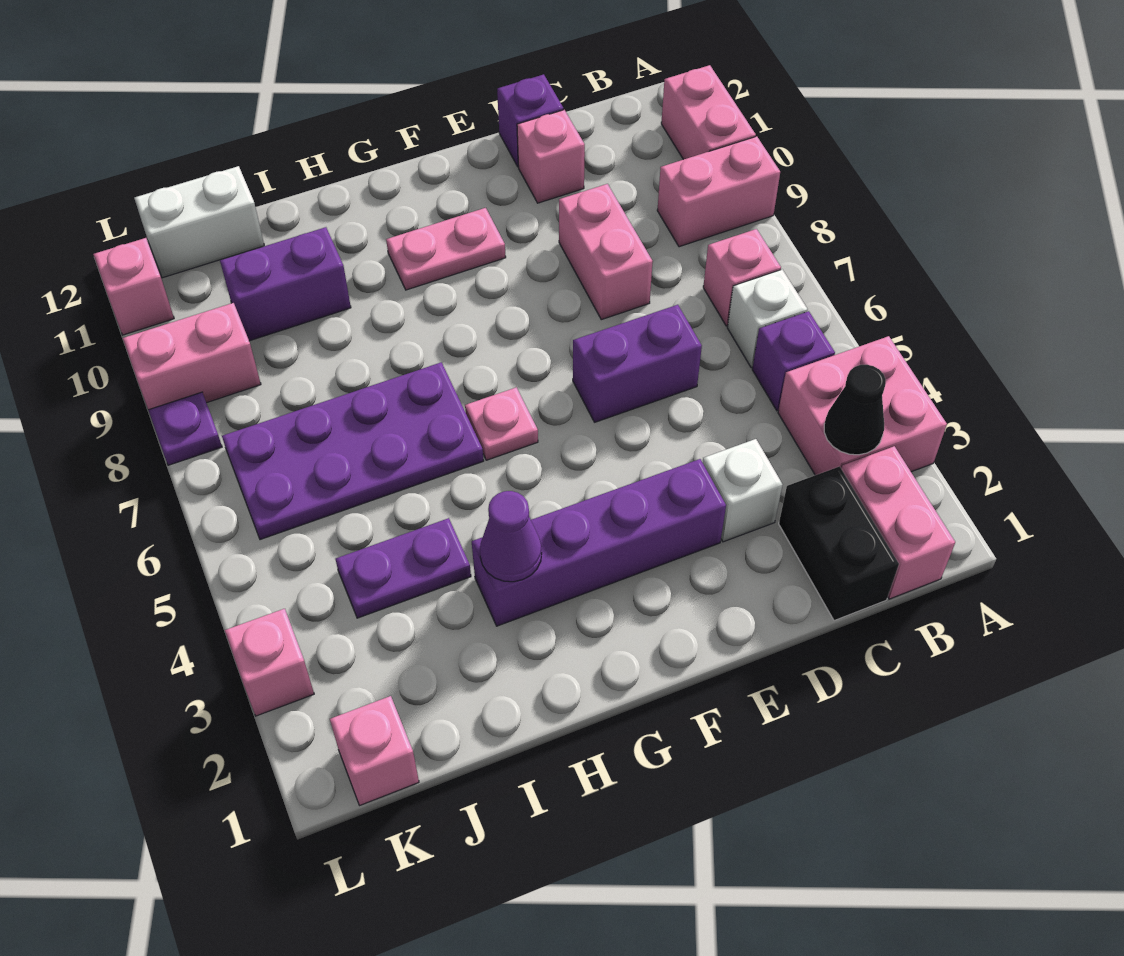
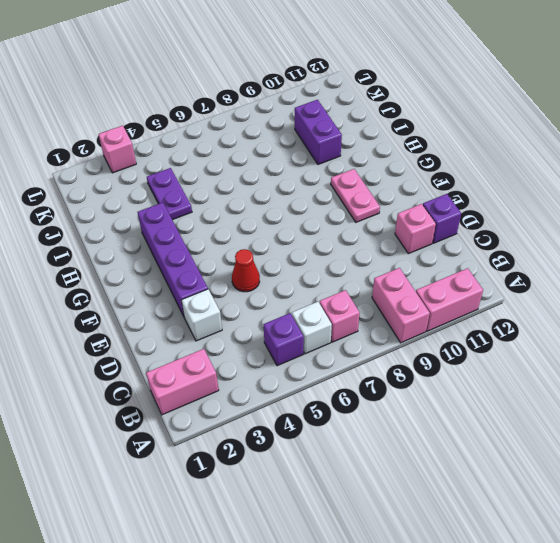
red 1x1 cone [232,249,260,292] -> none
none -> pink 2x2 brick [778,336,947,475]
none -> black 1x2 brick [779,466,899,621]
none -> purple 1x2 brick [573,305,702,422]

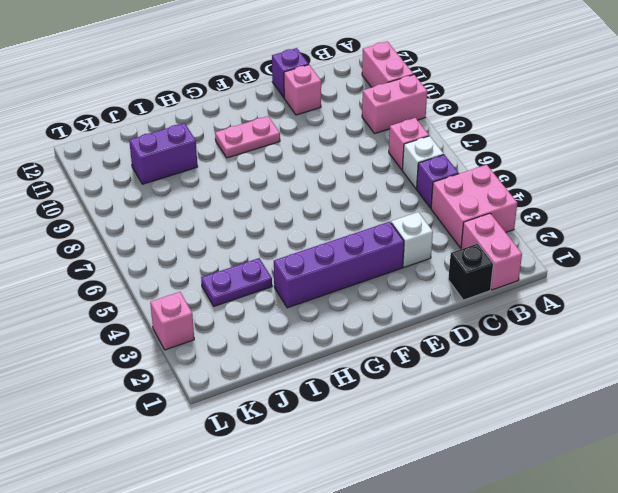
black 1x1 brick [448,244,493,300] -> black 1x2 brick [779,466,899,621]
none -> purple 1x2 brick [573,305,702,422]
none -> pink 1x2 brick [559,184,653,320]
none -> pink 1x1 plate [465,387,538,460]

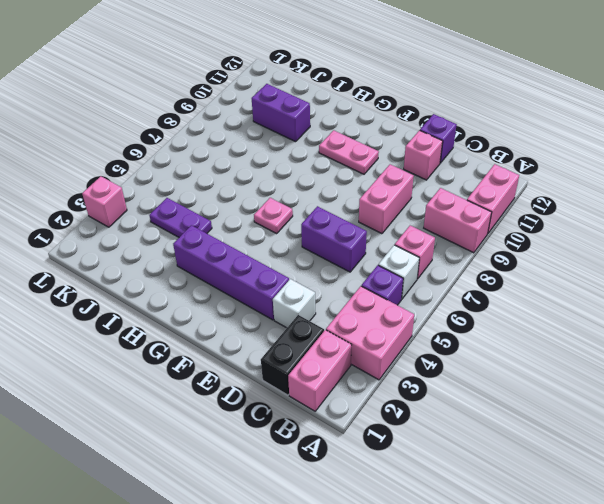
none -> purple 2x4 plate [222,362,484,540]
none -> white 1x2 brick [134,166,264,278]
none -> pink 1x1 brick [330,696,419,805]

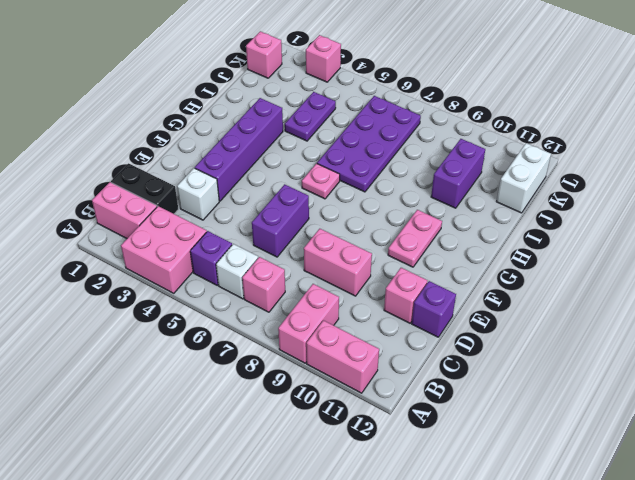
none -> pink 1x2 brick [123,303,261,410]
none -> purple 1x1 plate [149,392,222,465]
none -> pink 1x1 brick [93,238,174,335]

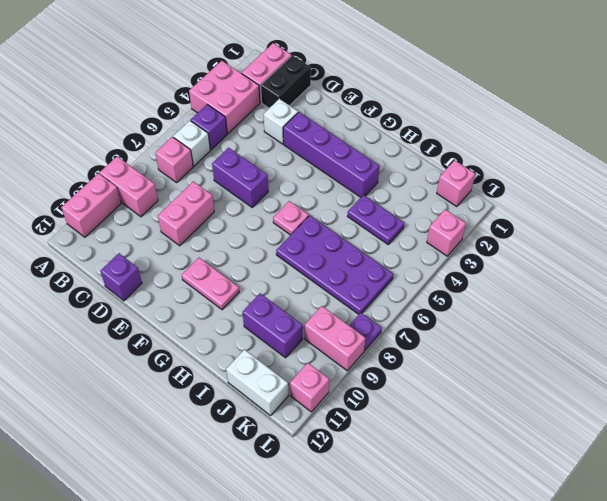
none -> pink 1x1 brick [517,110,585,203]
none -> black 1x1 cone [824,365,886,455]
none -> purple 1x1 cone [480,491,542,582]

